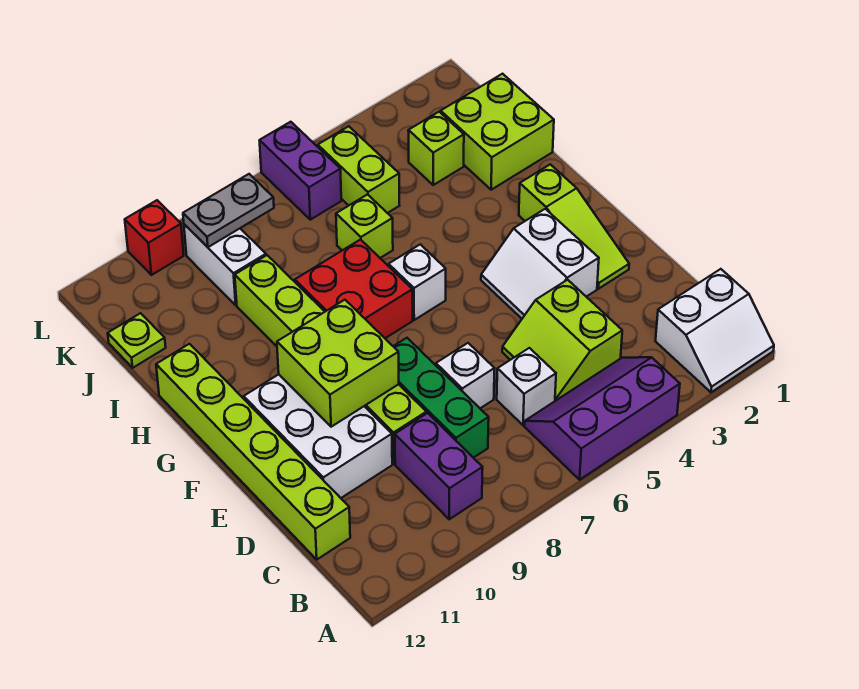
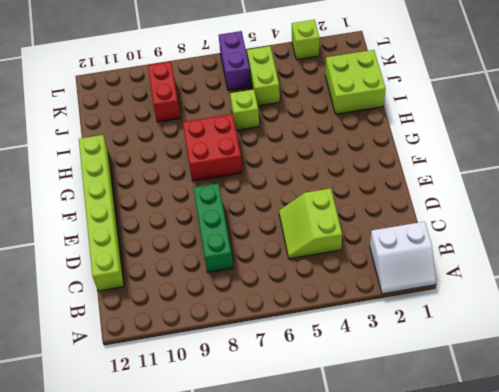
red 1x2 brick [148,62,181,122] -> white 1x2 brick [184,224,266,305]
lime 1x1 brick [292,20,319,60] -> lime 1x1 brick moved to [408,112,464,185]
none -> purple 2x3 slope [524,357,680,480]
none -> purple 1x2 brick [395,413,483,519]
none -> white 1x1 brick [497,348,556,425]

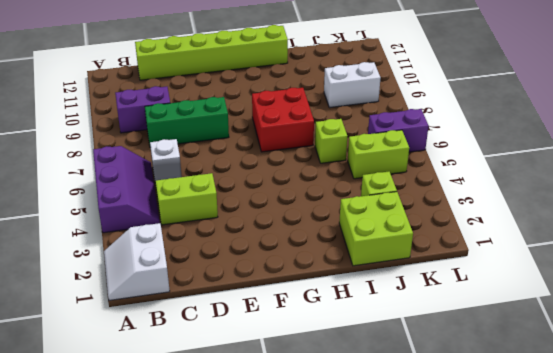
none -> white 1x1 brick [436,343,495,408]
none -> lime 1x6 brick [235,255,426,464]
none -> white 2x3 brick [244,374,392,498]

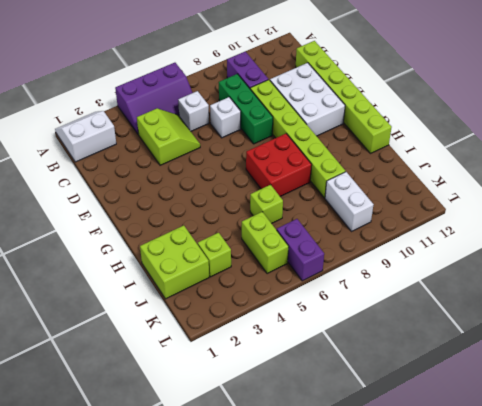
none -> lime 1x3 slope [519,164,629,289]
none -> white 2x2 slope [481,209,599,319]
none -> white 1x1 brick [389,244,446,320]

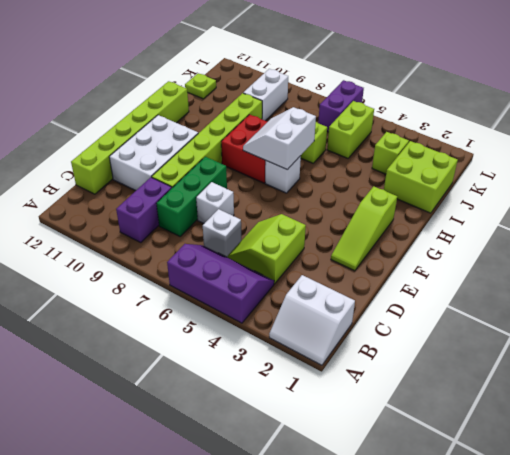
white 2x2 slope [243,107,316,170] -> white 2x2 slope moved to [481,209,599,319]
none -> red 1x1 brick [125,200,184,275]
none -> lime 2x2 brick [277,300,399,427]
none -> grey 1x2 plate [183,174,274,247]

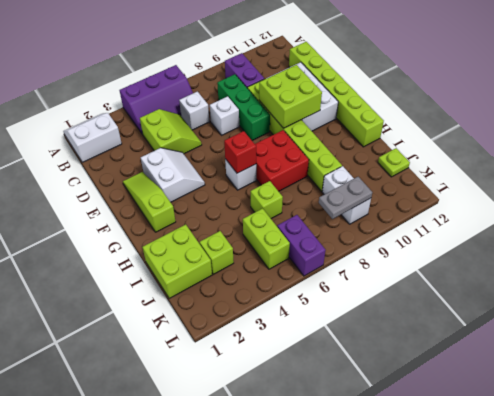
red 1x1 brick [224,131,256,173] -> red 1x1 brick moved to [125,200,184,275]

